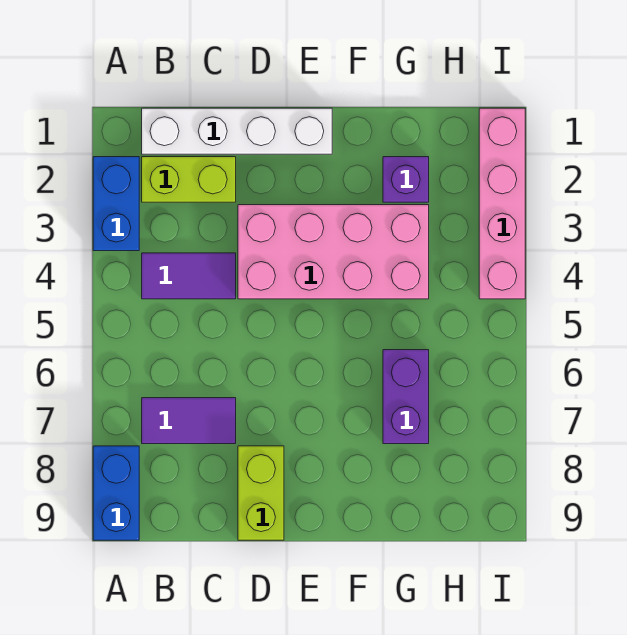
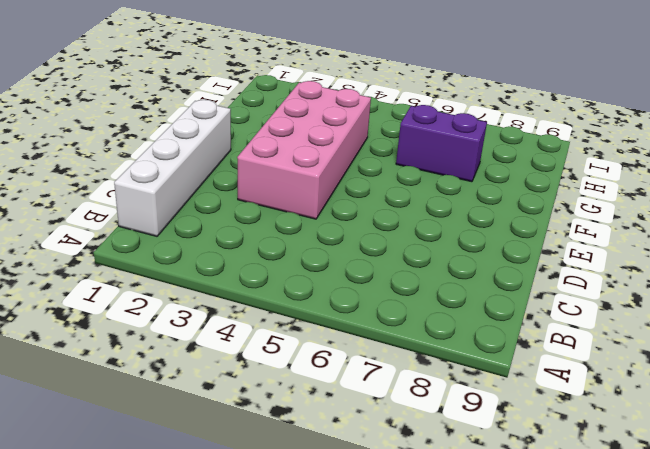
none -> blue 1x2 brick [93,157,139,251]
none -> blue 1x2 brick [93,446,139,540]

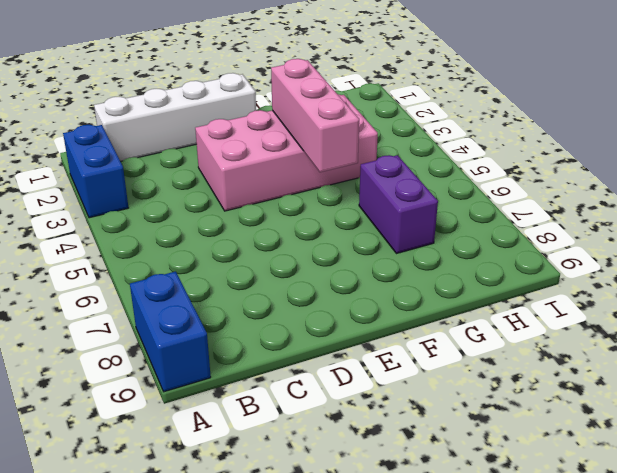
pink 1x3 brick [271,59,359,172] -> none
none -> lime 1x2 brick [142,157,236,202]
none -> purple 1x2 tile [142,253,236,299]

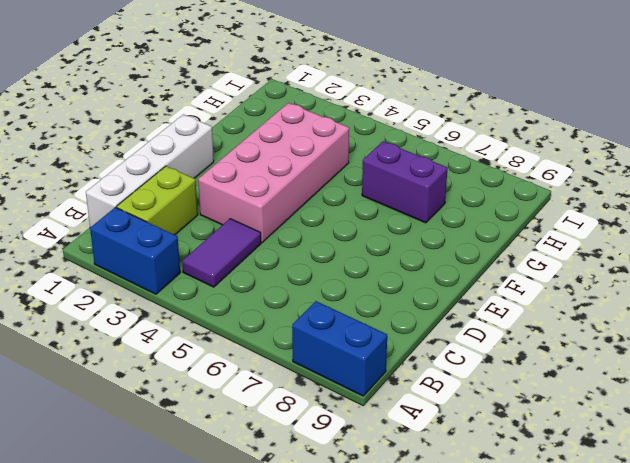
none -> purple 1x2 tile [142,398,236,444]
none -> lime 1x2 brick [238,446,284,540]

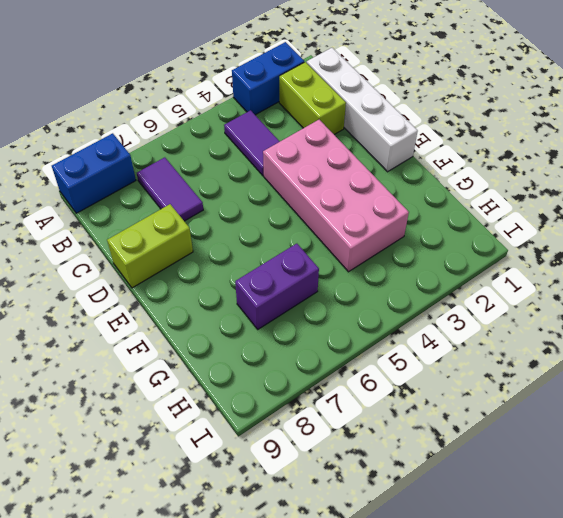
none -> purple 1x1 brick [383,157,429,202]
none -> pink 1x4 brick [479,108,525,299]

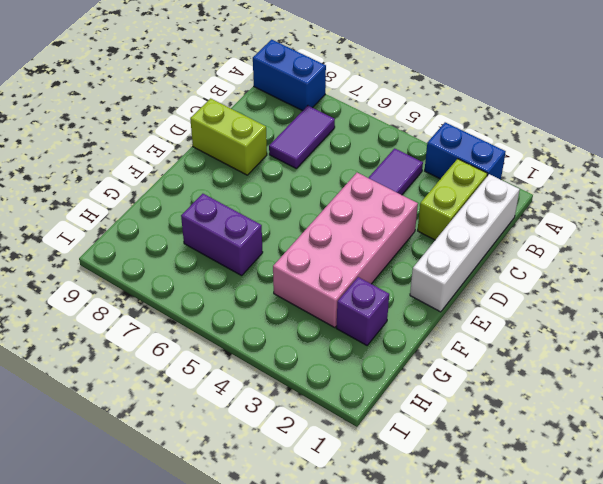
none -> pink 1x4 brick [479,108,525,299]

